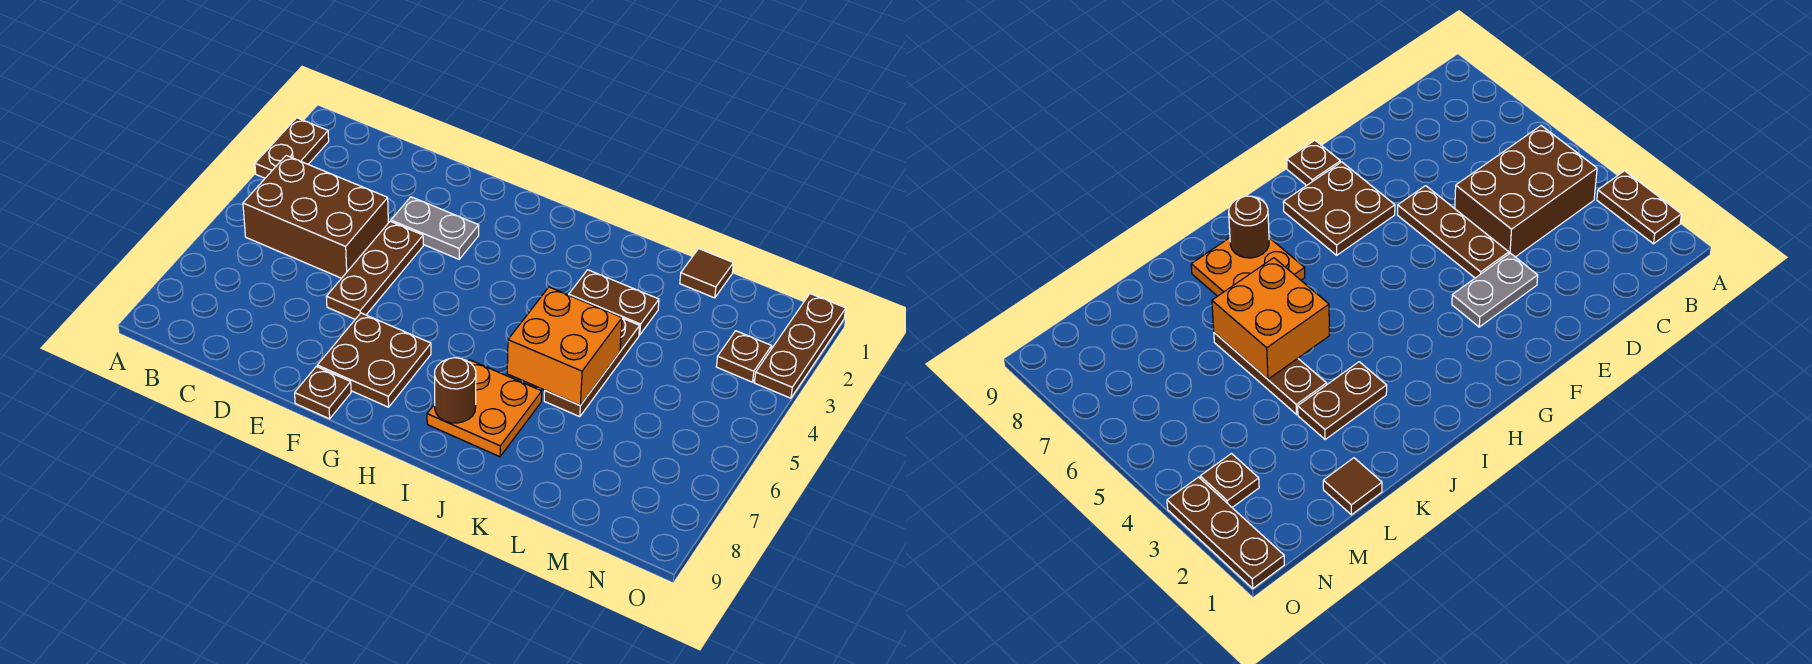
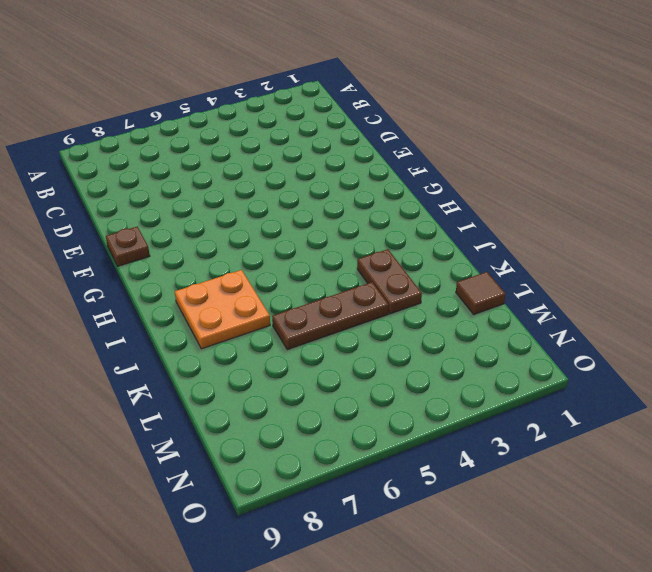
none -> brown 1x2 plate [255,118,329,178]
none -> brown 2x3 brick [243,156,388,278]
none -> grey 1x2 plate [391,197,479,259]

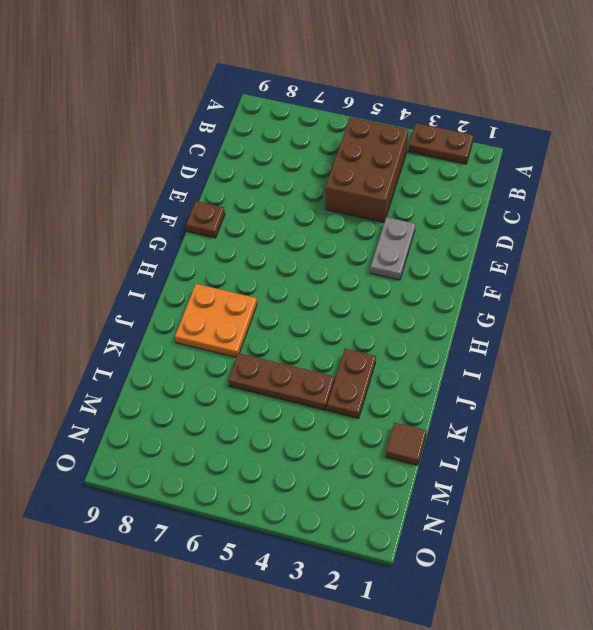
none -> brown 1x3 plate [326,221,423,319]
none -> brown 2x2 plate [317,313,431,407]
none -> brown 1x1 plate [716,331,772,382]

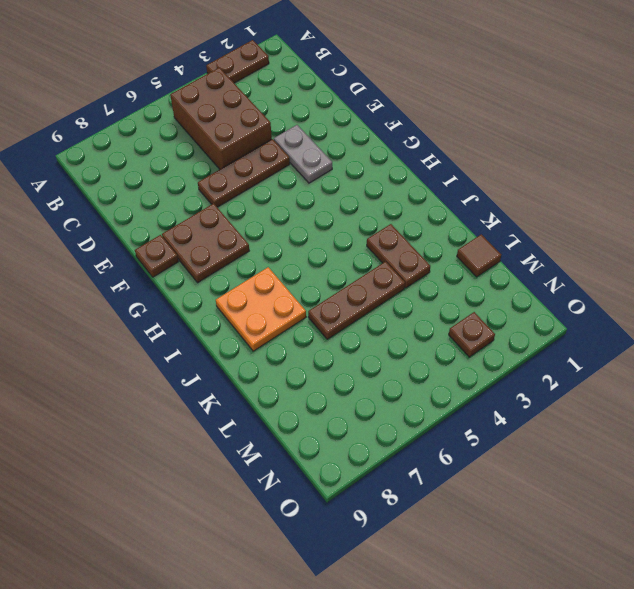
none -> brown 1x3 plate [754,294,846,398]
none -> brown 1x1 round brick [435,358,476,423]
none -> orange 2x2 brick [507,287,622,405]

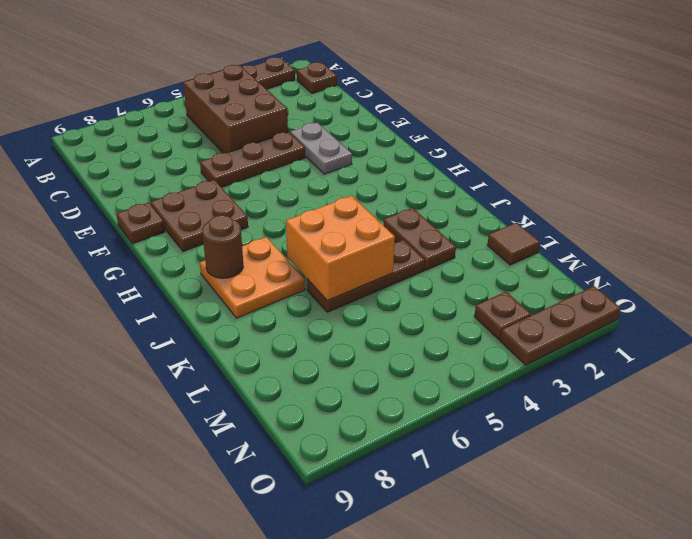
brown 1x1 plate [297,62,337,93] -> none

